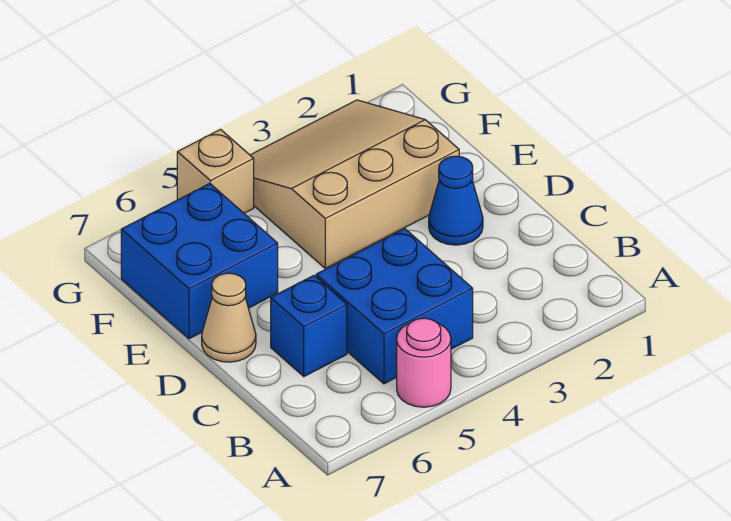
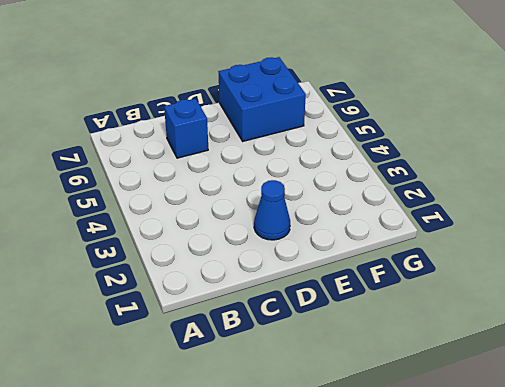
none -> pink 1x1 round brick [397,318,451,407]
none -> blue 2x2 brick [316,229,473,384]

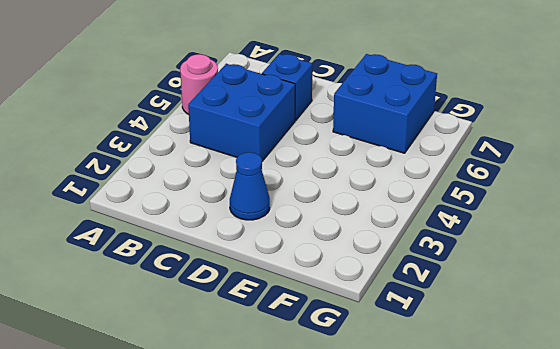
none -> tan 1x1 cone [202,273,256,362]
none -> tan 3x3 slope [250,100,459,268]

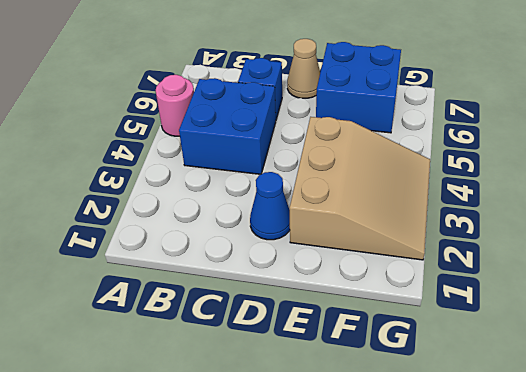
none -> tan 1x1 brick [177,129,254,213]

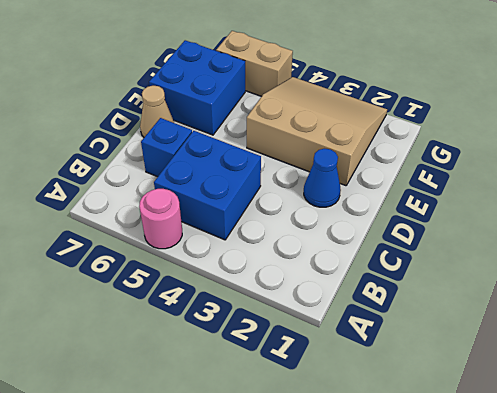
tan 1x2 brick [216,31,293,96] -> tan 1x1 brick [177,129,254,213]

